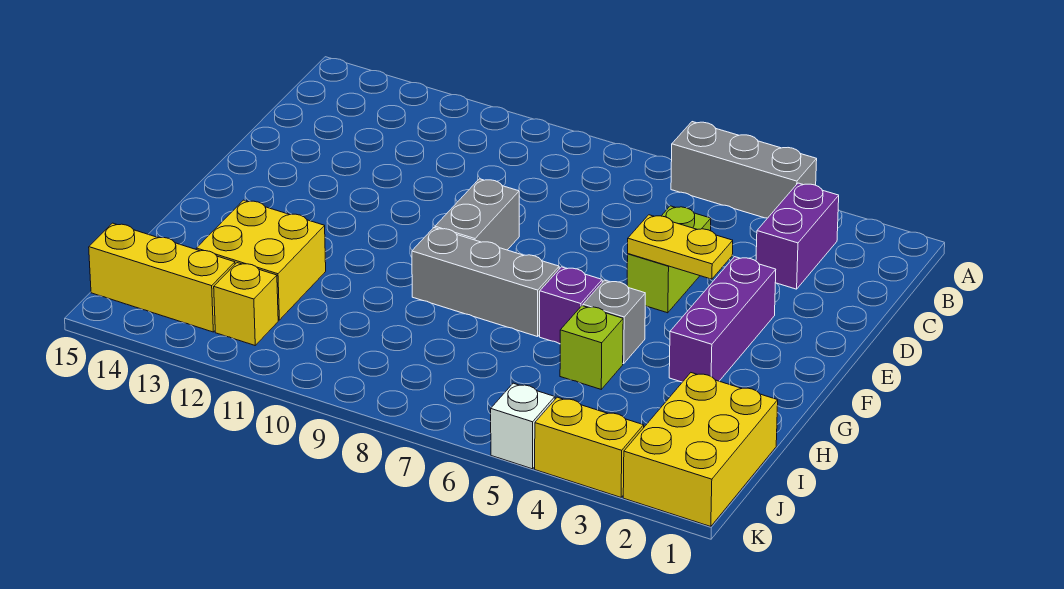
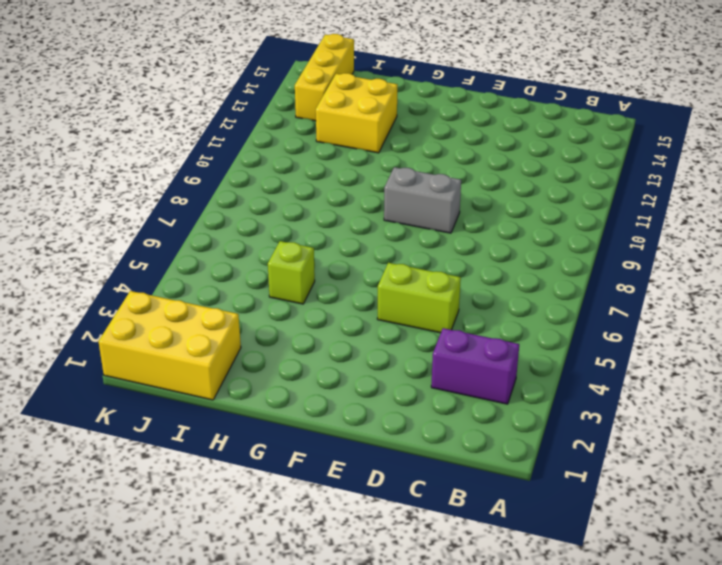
none -> grey 1x3 brick [671,122,817,218]
none -> purple 1x3 brick [669,257,776,382]
none -> grey 1x1 brick [583,280,645,364]

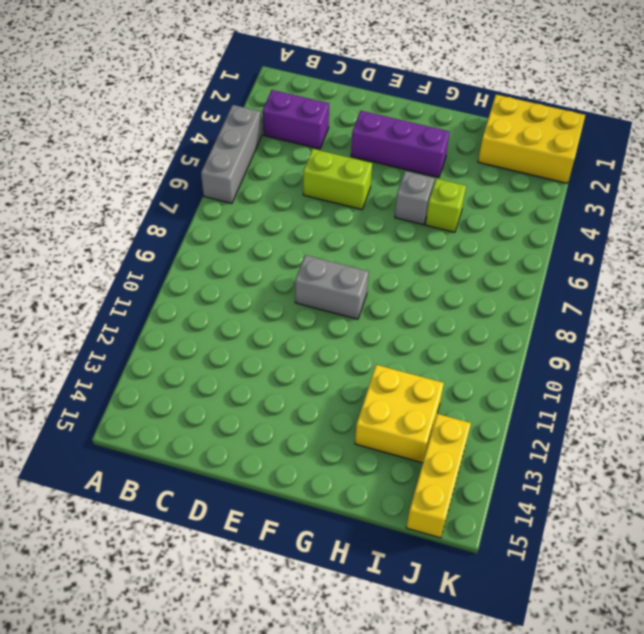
none -> purple 1x1 brick [540,267,602,344]
none -> grey 1x3 brick [412,228,559,337]
none -> yellow 1x1 brick [214,263,278,345]

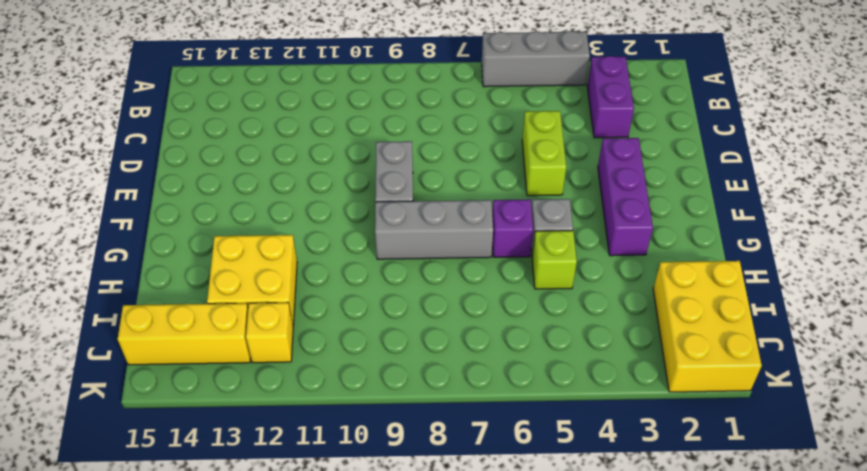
none -> yellow 1x2 brick [535,397,644,497]
none -> white 1x1 brick [491,383,555,469]
none -> yellow 1x2 plate [628,215,733,279]

